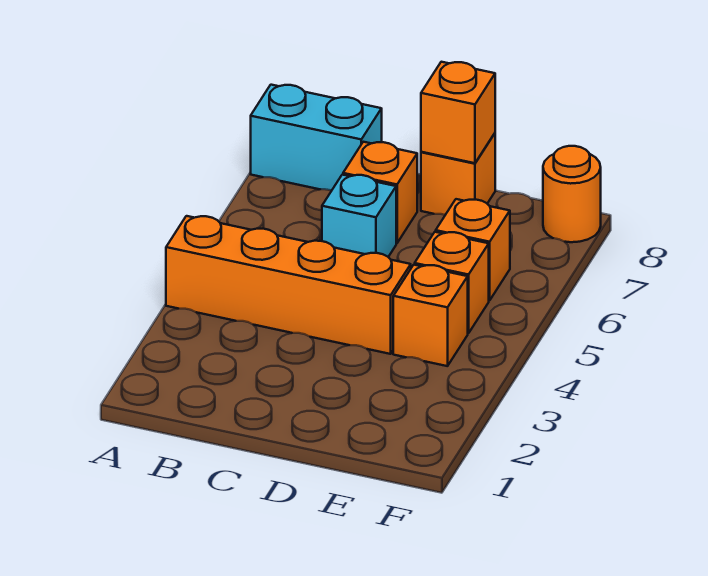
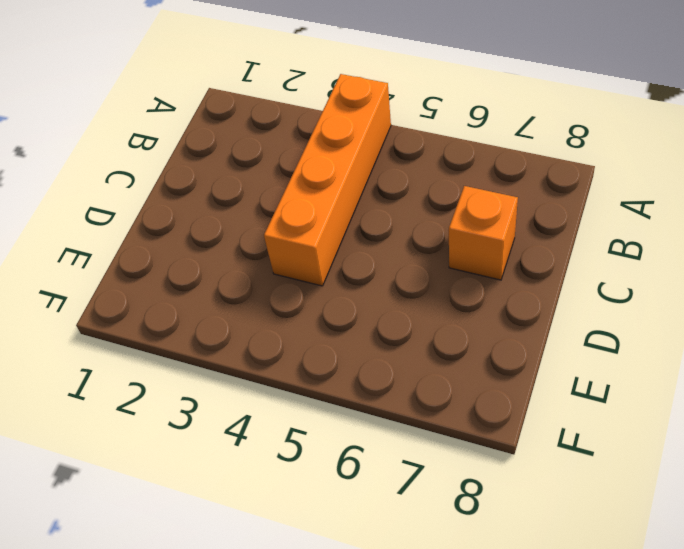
none -> cyan 1x2 brick [251,85,382,191]
none -> cyan 1x1 brick [322,175,396,257]

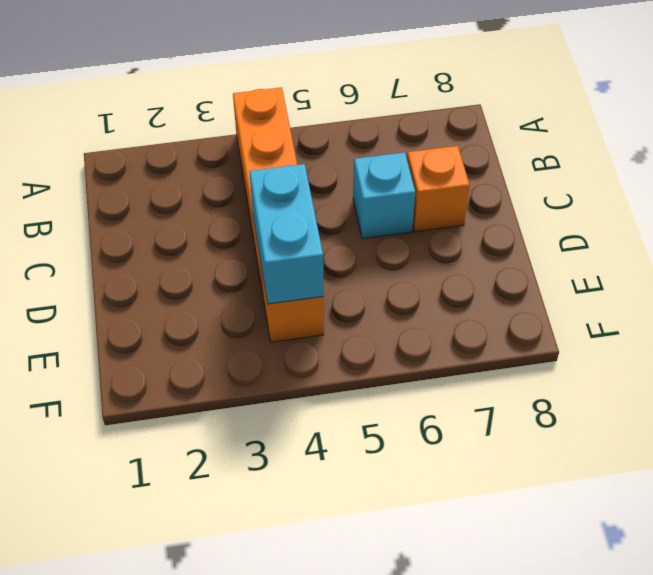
cyan 1x2 brick [249,164,323,304] -> cyan 1x2 brick moved to [251,85,382,191]
none -> orange 1x1 brick [421,133,495,215]
none -> orange 1x1 brick [415,232,489,333]

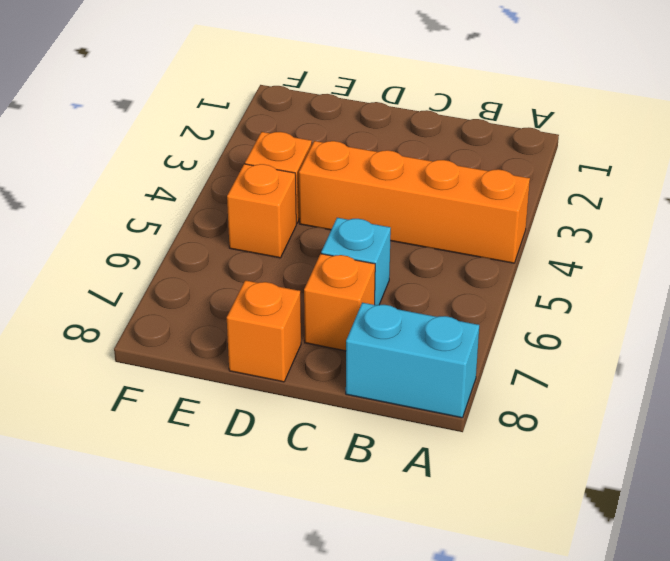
none -> orange 1x1 brick [436,199,510,300]
none -> orange 1x1 round brick [543,146,601,242]

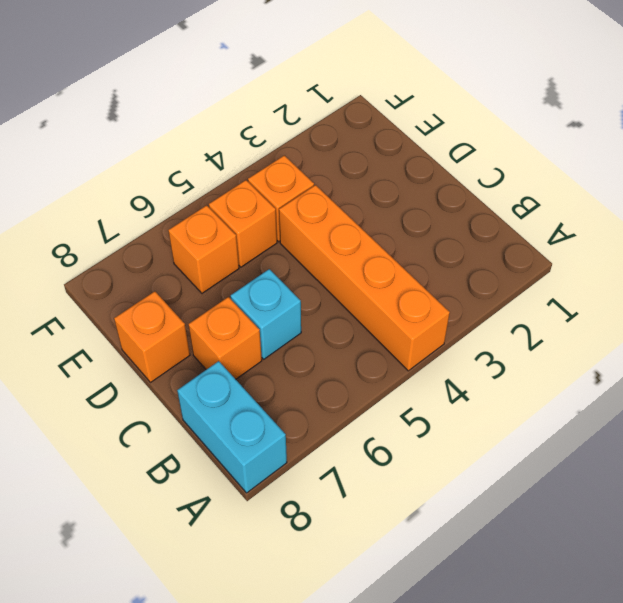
none -> orange 1x1 round brick [543,146,601,242]
none -> orange 1x1 brick [421,62,495,163]

